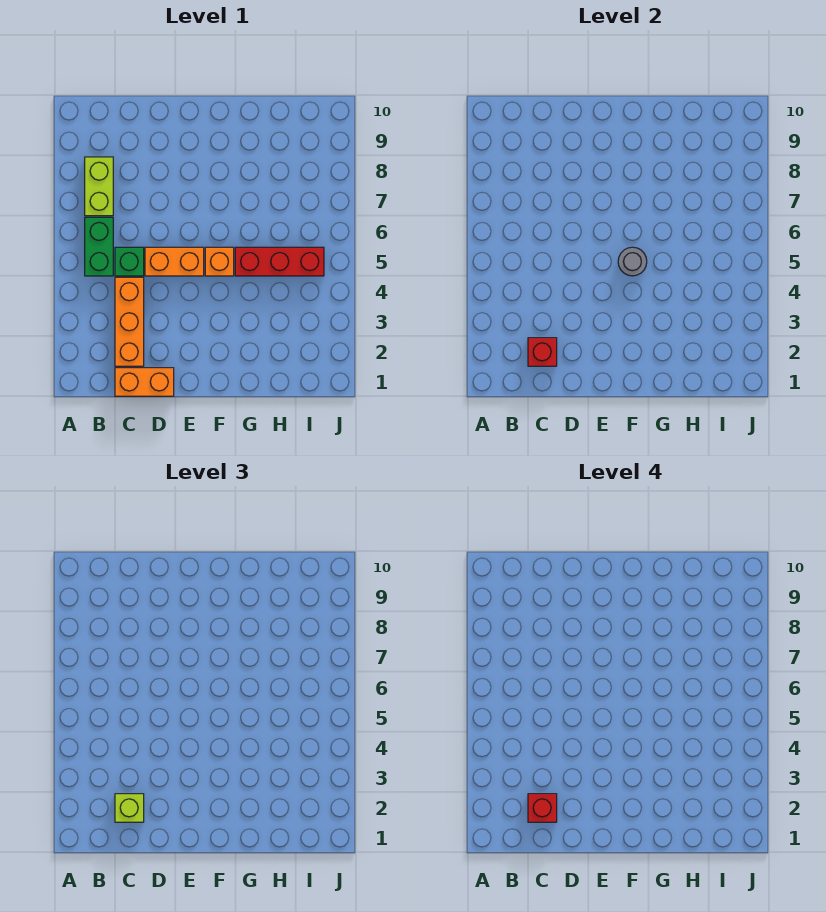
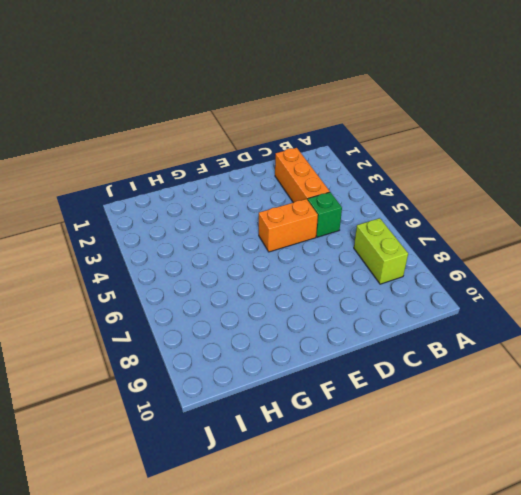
none -> green 1x2 brick [85,217,113,276]
none -> orange 1x2 brick [115,368,174,396]
none -> orange 1x1 brick [205,247,234,276]

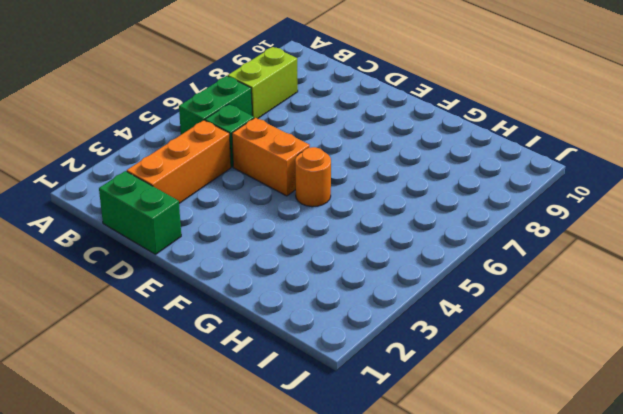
green 1x2 brick [99,171,181,254] -> orange 1x2 brick [115,368,174,396]
orange 1x1 round brick [295,147,331,207] -> orange 1x1 brick [205,247,234,276]
none -> red 1x3 brick [235,247,324,276]
none -> red 1x1 brick [528,338,557,366]
none -> grey 1x1 round brick [618,247,647,276]

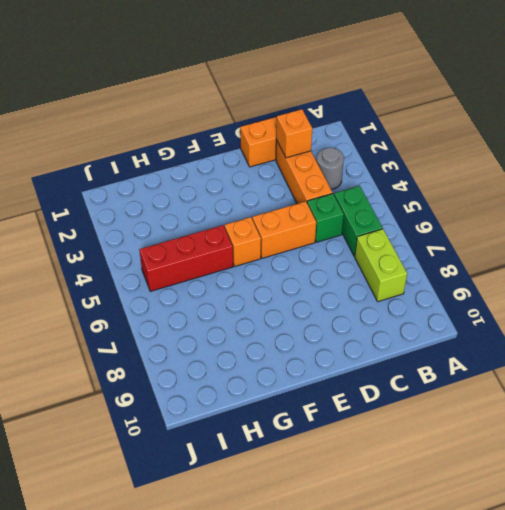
grey 1x1 round brick [317,148,344,189] -> grey 1x1 round brick moved to [618,247,647,276]
orange 1x1 brick [276,109,312,158] -> red 1x1 brick [528,338,557,366]
none -> lime 1x1 brick [115,794,144,822]
none -> red 1x1 brick [528,794,557,822]

